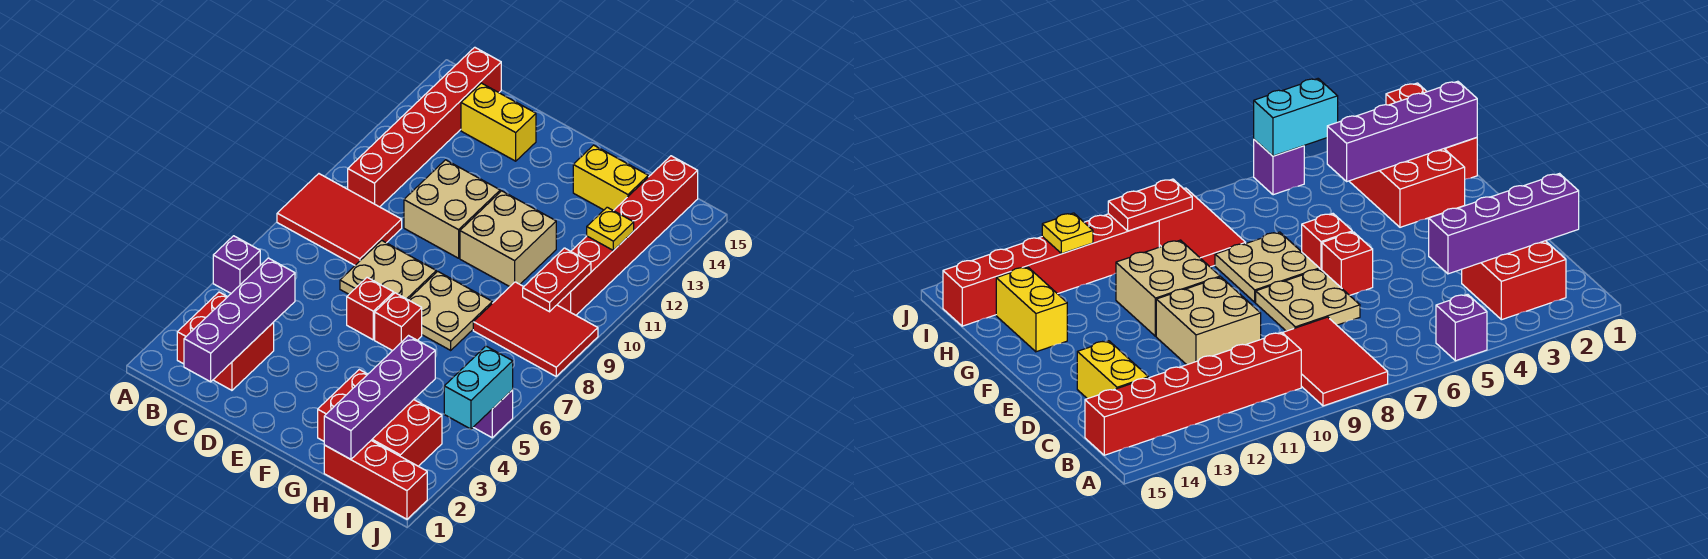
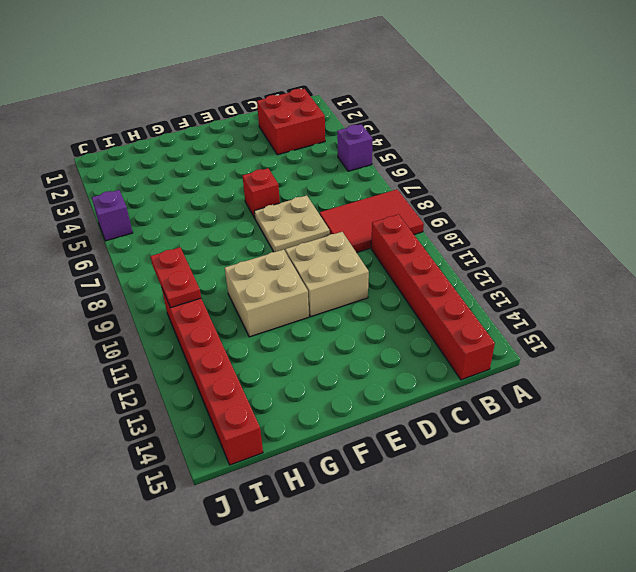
none -> yellow 1x2 brick [461,83,536,161]
none -> red 1x1 brick [375,293,422,351]
none -> tan 2x2 plate [408,271,492,350]

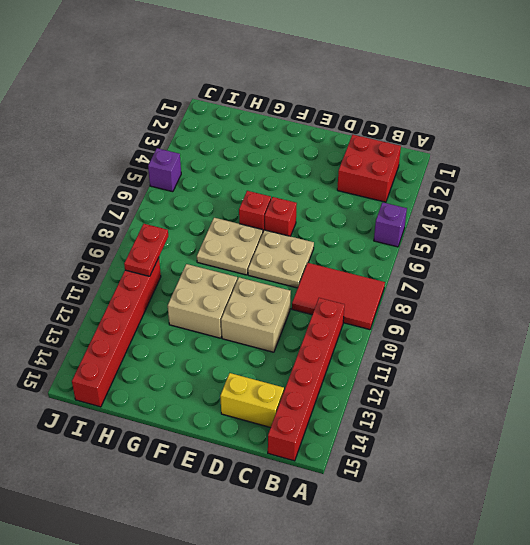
none -> red 2x3 brick [318,370,442,466]
none -> yellow 1x2 brick [573,145,648,211]
none -> red 1x3 brick [324,441,427,519]

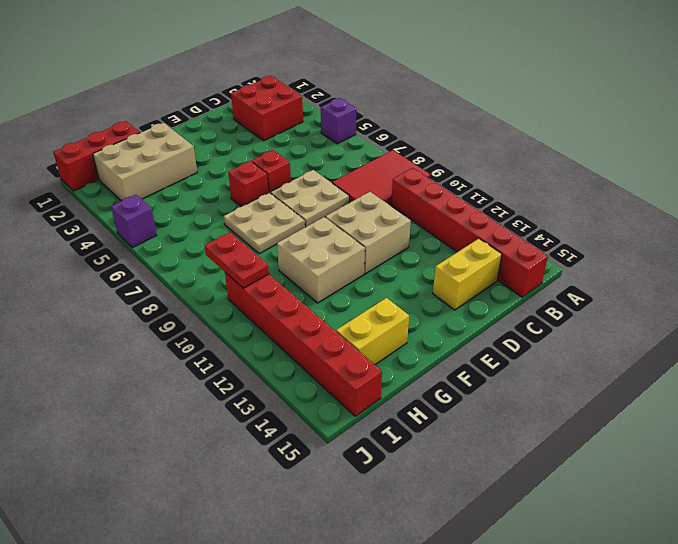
tan 2x3 brick [93,123,197,201] -> red 2x3 brick [318,370,442,466]
none -> red 2x3 tile [473,282,598,376]
none -> purple 1x4 brick [184,258,295,382]
none -> purple 1x4 brick [324,336,435,459]

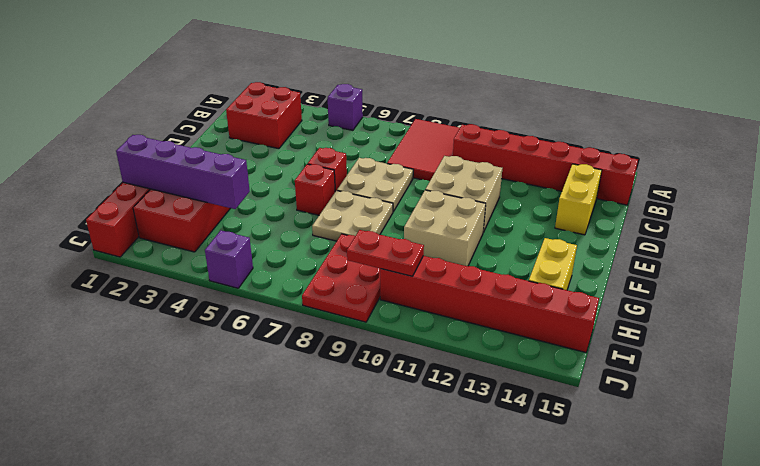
red 2x3 plate [302,234,380,322] -> red 2x3 tile [473,282,598,376]
none -> purple 1x4 brick [184,258,295,382]
none -> yellow 1x1 plate [587,207,634,251]
none -> cyan 1x2 brick [444,346,513,429]

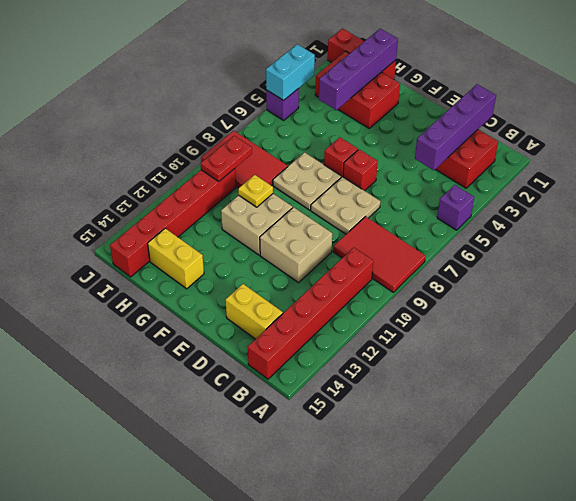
yellow 1x1 plate [238,175,273,207] -> yellow 1x1 plate moved to [587,207,634,251]

